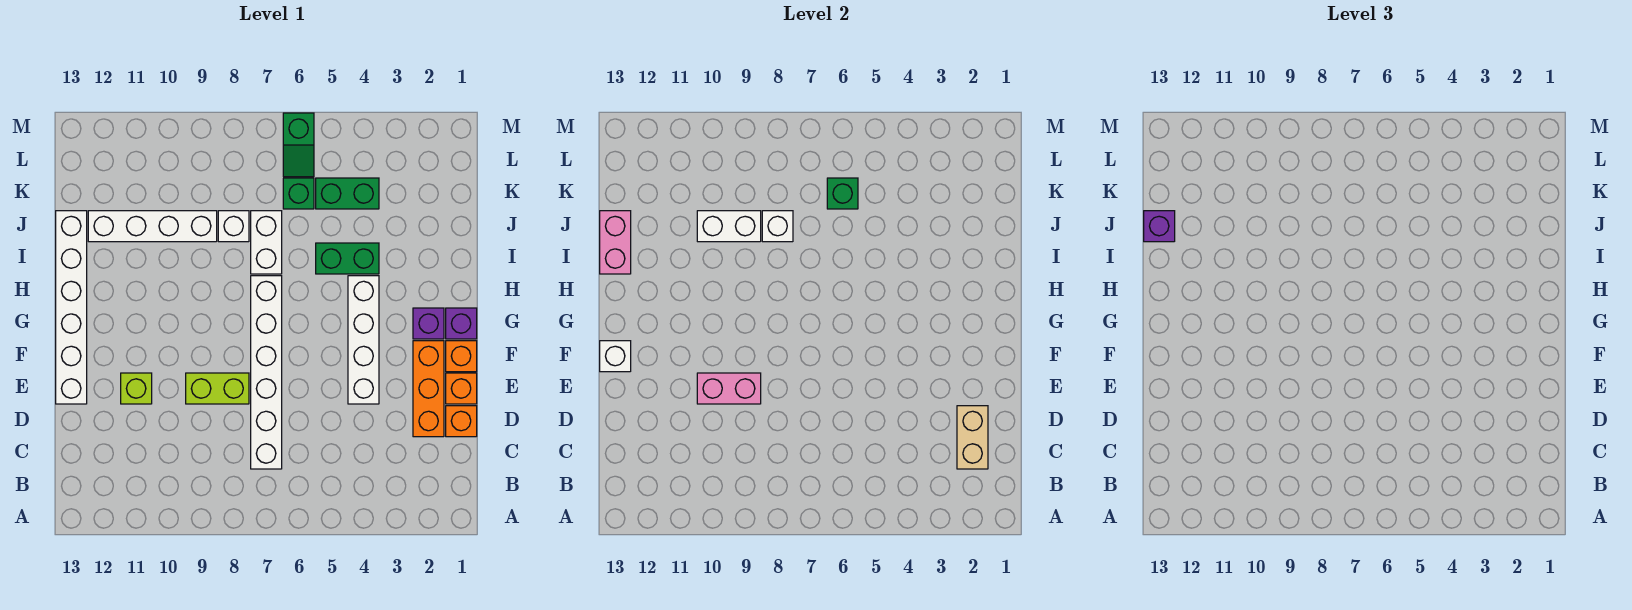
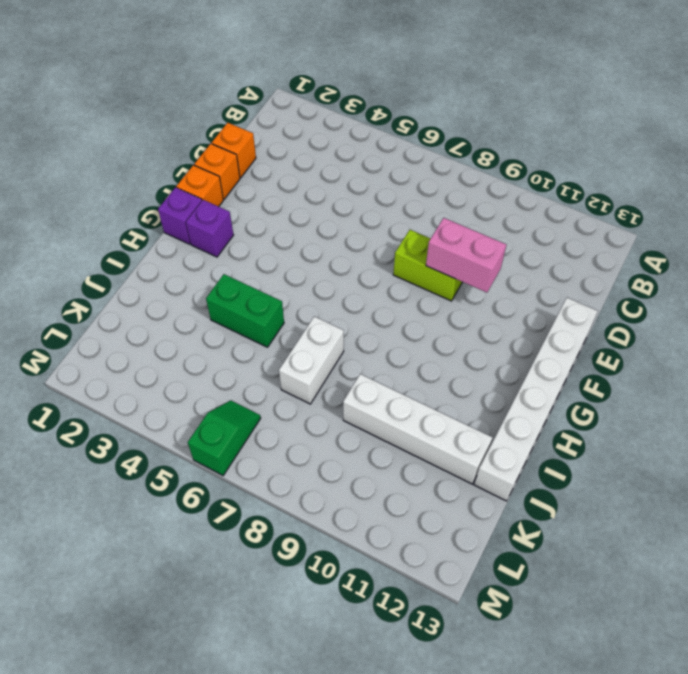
none -> white 1x6 brick [251,276,282,469]
none -> orange 1x3 brick [413,341,444,437]
none -> white 1x4 brick [348,276,379,404]

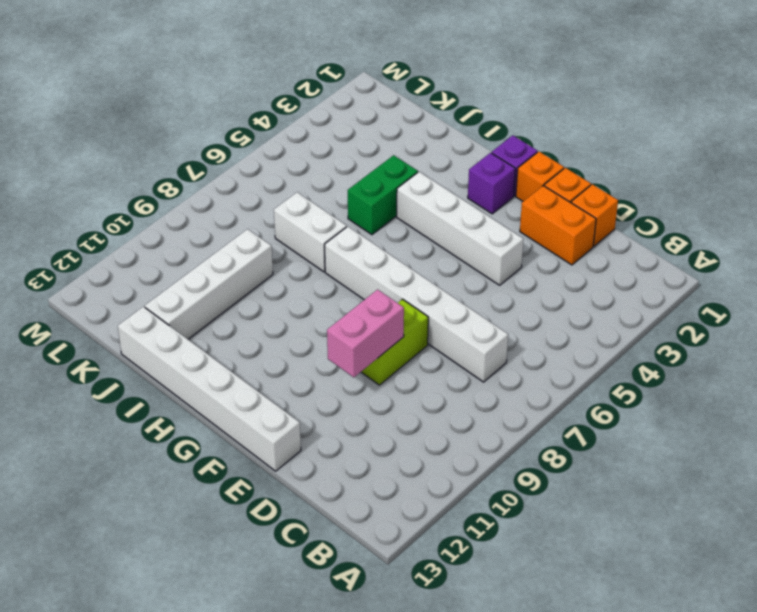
orange 1x2 brick [520,186,596,265] -> orange 1x3 brick [413,341,444,437]
none -> lime 1x1 brick [121,373,152,404]
none -> white 1x1 brick [218,211,249,242]
none -> green 1x2 brick [316,178,379,209]

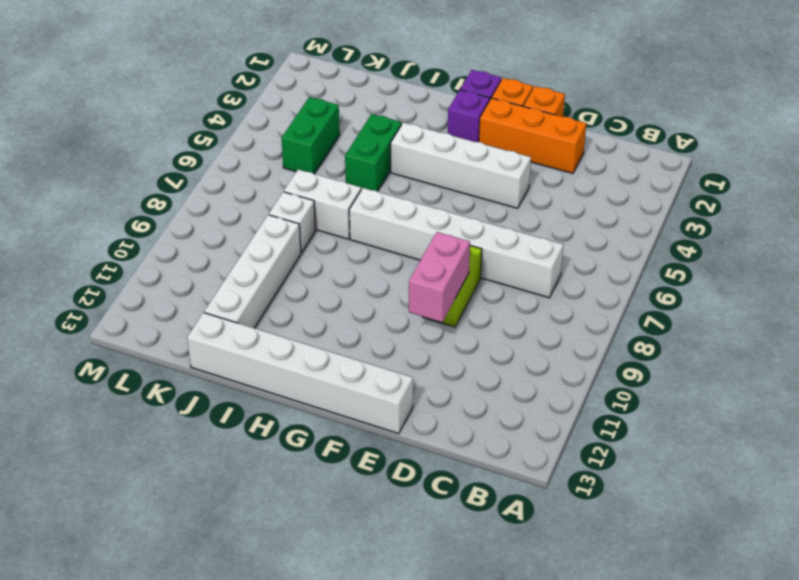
none -> orange 1x1 brick [446,406,477,437]
none -> lime 1x1 brick [121,373,152,404]
none -> green 1x1 brick [283,178,314,209]

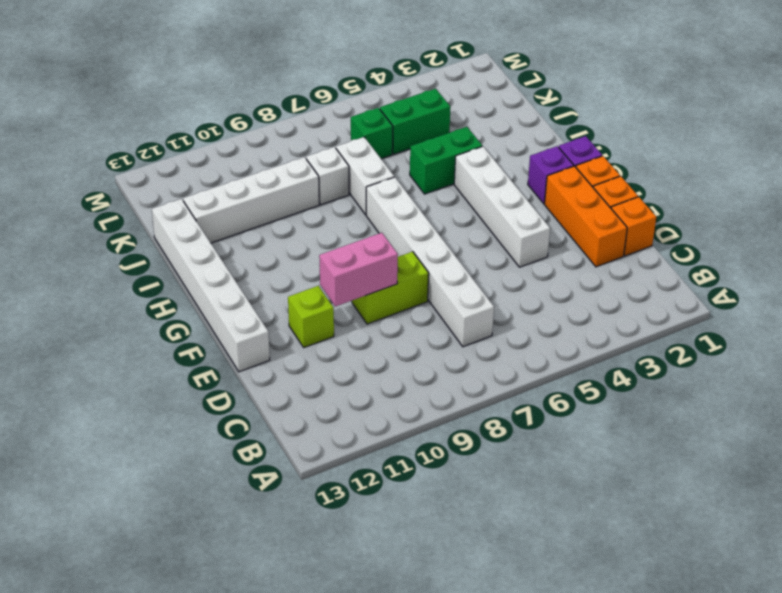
none -> green 1x2 slope [283,113,314,177]
none -> tan 1x2 brick [957,406,988,469]
none -> white 1x1 brick [600,341,631,372]

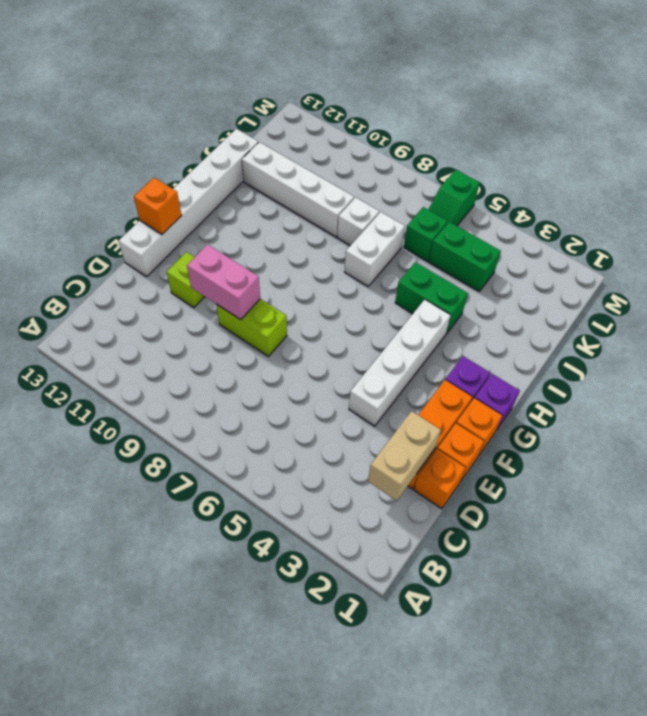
orange 1x1 brick [134,178,182,234] -> white 1x1 brick [600,341,631,372]
none -> white 1x6 brick [251,276,282,469]
none -> pink 1x2 brick [600,211,631,274]
none -> white 1x1 brick [762,211,793,242]

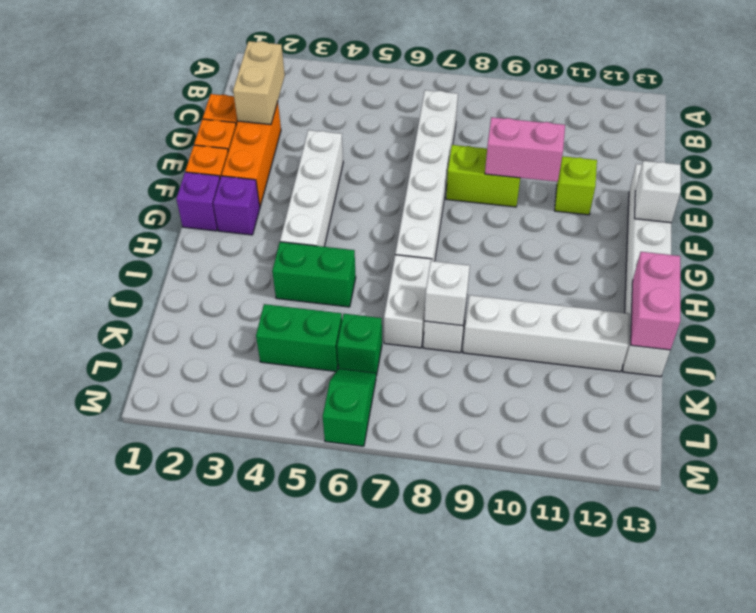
none -> white 1x2 brick [697,211,761,242]
none -> green 1x1 brick [827,178,858,209]
none -> purple 1x1 brick [1144,211,1175,242]

